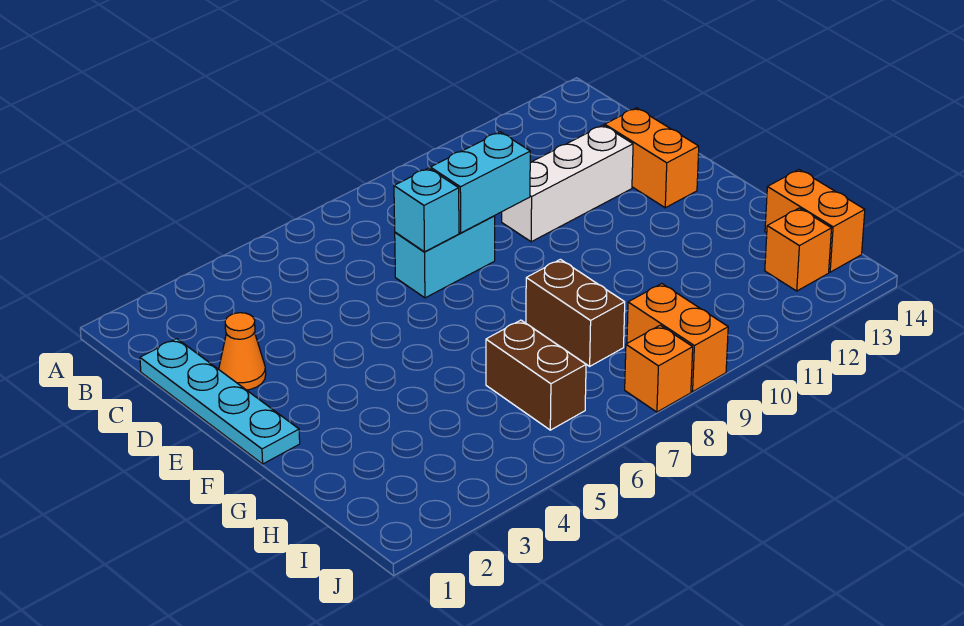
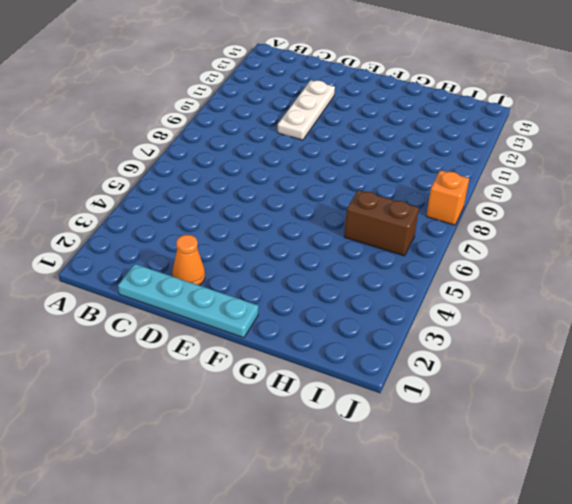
white 1x3 plate [278,80,335,140] -> white 1x3 brick [502,125,633,242]
none -> cyan 1x2 brick [395,216,495,298]
none -> orange 1x2 brick [605,108,699,208]
none -> brown 1x2 brick [526,259,625,366]

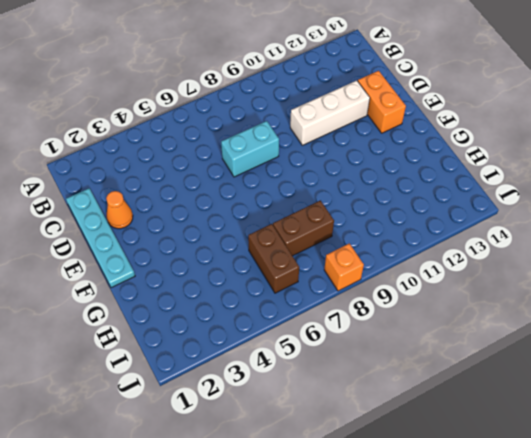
brown 1x2 brick [273,201,334,256] -> brown 1x2 brick turned to [526,259,625,366]
none -> orange 1x2 brick [765,170,865,272]
none -> orange 1x2 brick [627,284,728,392]
none -> orange 1x1 brick [765,208,832,291]

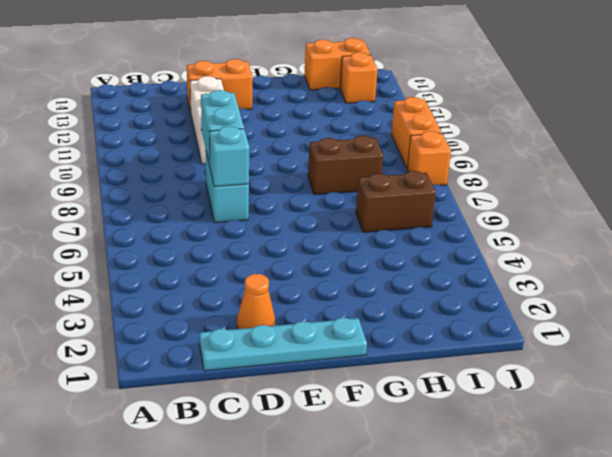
orange 1x2 brick [391,97,442,168] -> orange 1x2 brick turned to [627,284,728,392]

